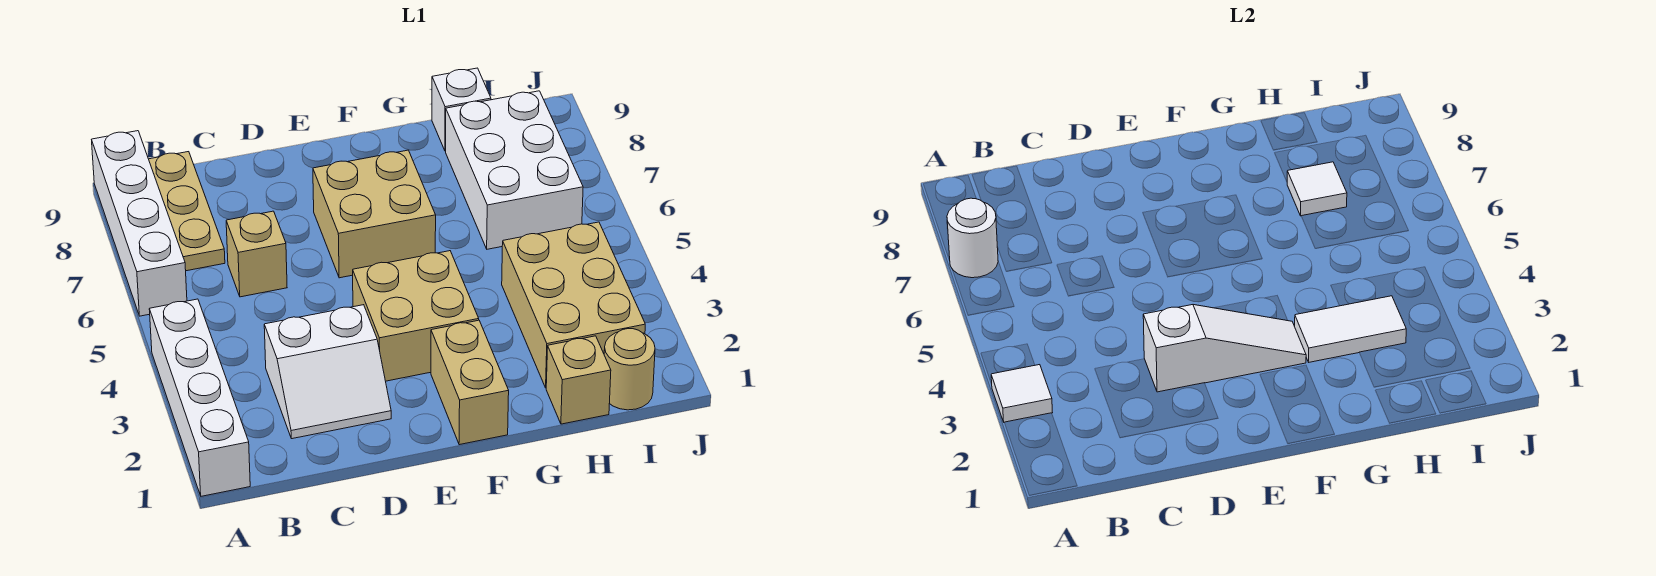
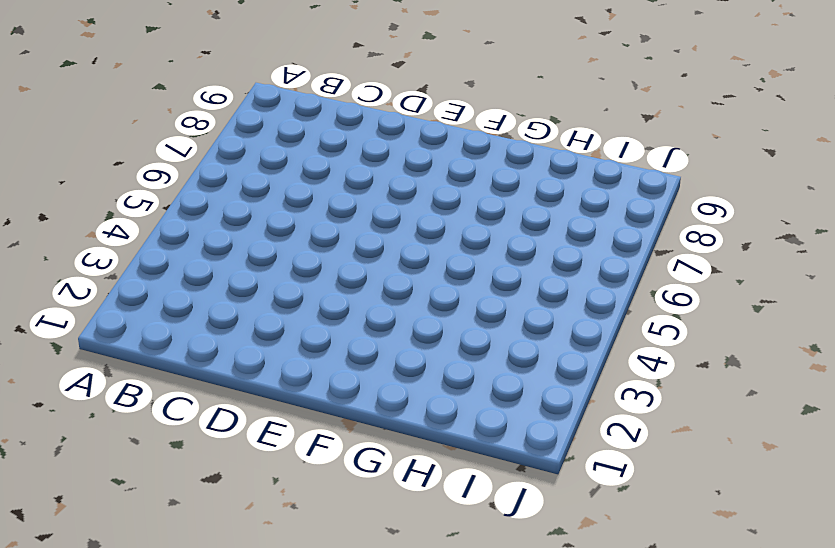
none -> white 1x4 brick [149,299,250,496]
none -> white 1x4 brick [92,131,187,316]
none -> tan 1x3 plate [149,152,225,271]

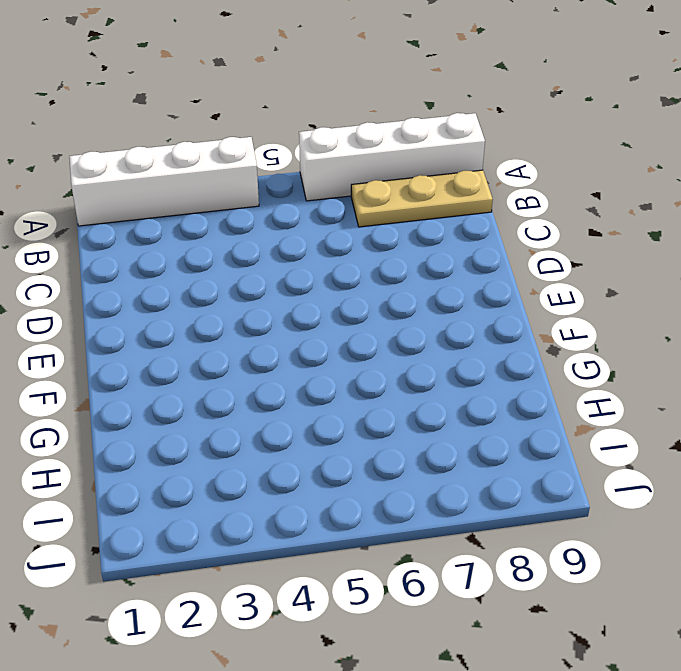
none -> white 2x2 slope [264,305,391,439]
none -> tan 1x1 brick [226,211,287,297]
none -> tan 2x2 brick [353,251,479,381]

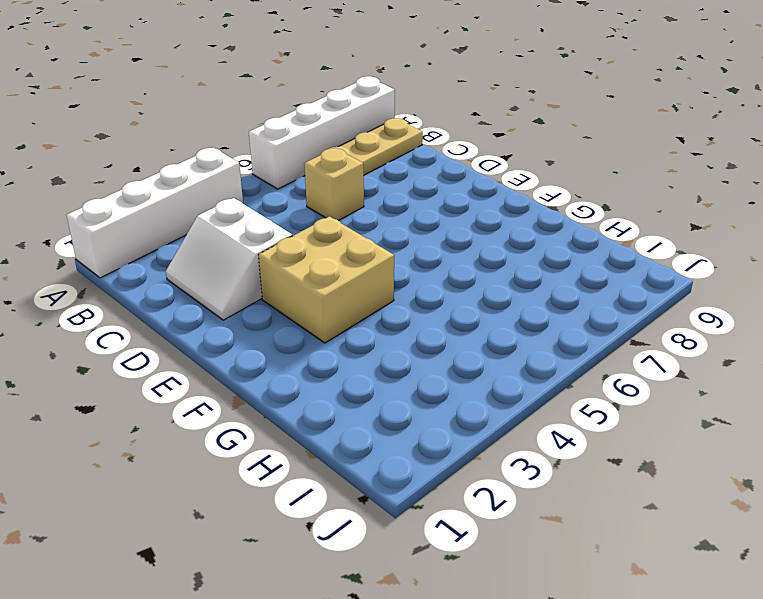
none -> tan 2x2 brick [313,150,436,278]
none -> tan 1x2 brick [431,320,509,445]
none -> tan 1x1 brick [546,336,611,424]

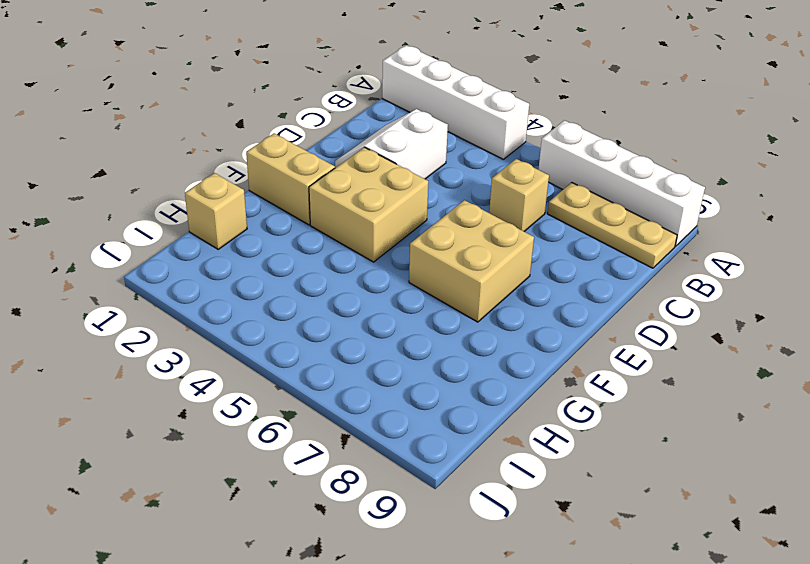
none -> tan 2x3 brick [502,222,645,388]
none -> white 2x3 brick [446,91,583,249]
none -> white 1x1 brick [432,68,491,151]

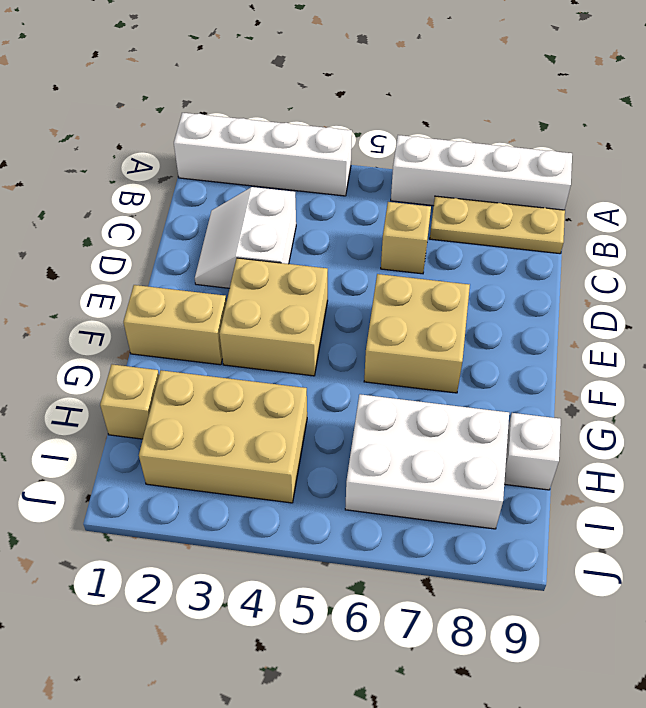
none -> tan 1x1 round brick [604,329,655,410]
none -> white 1x1 tile [991,365,1053,422]
none -> white 1x1 round brick [947,198,998,278]

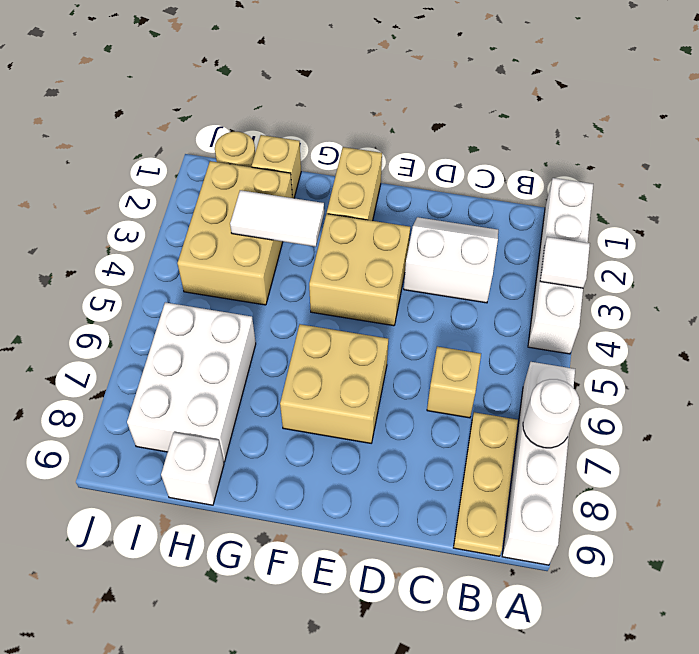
none -> white 1x3 slope [1143,305,1306,392]
none -> white 1x1 tile [1287,162,1347,216]

